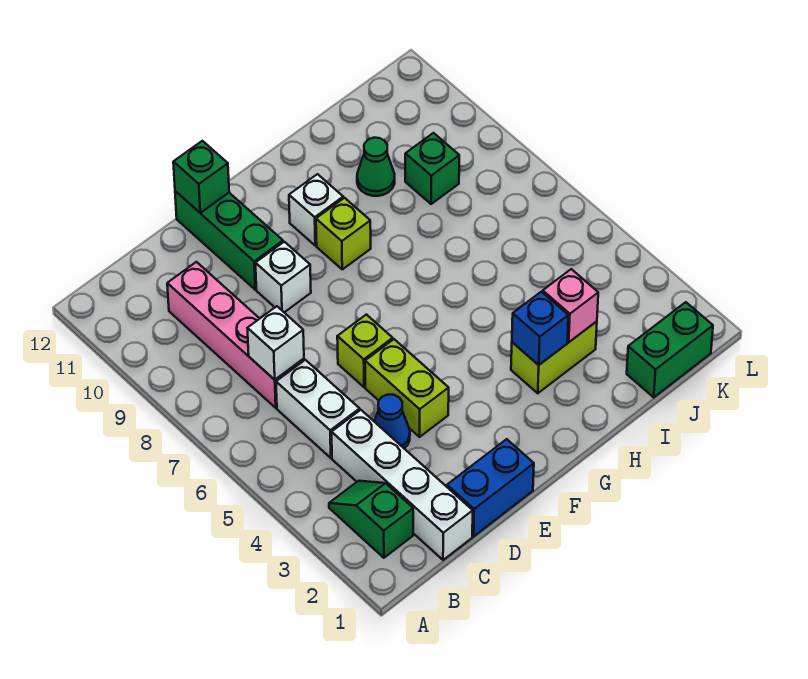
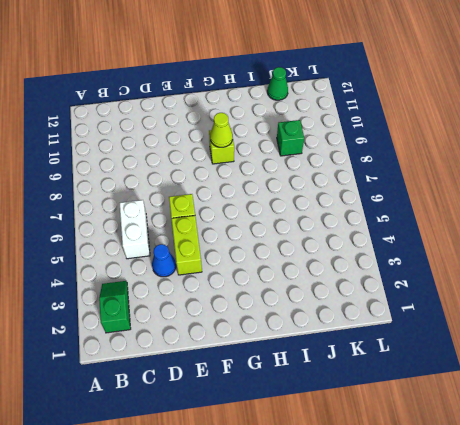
lime 1x1 cone [210,113,233,147] -> none
green 1x1 cone [267,67,288,100] -> green 1x1 cone moved to [357,138,395,196]
none -> white 1x4 brick [332,410,473,560]
none -> pink 1x4 brick [167,262,304,408]
none -> blue 1x2 brick [447,439,534,536]

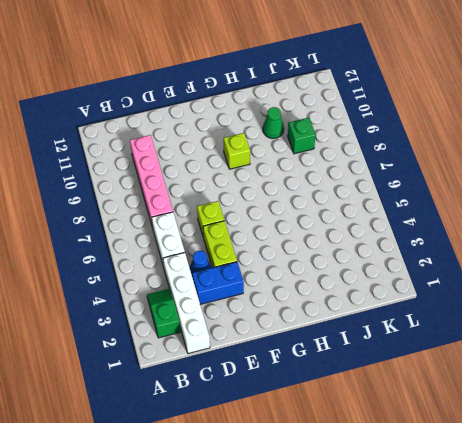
blue 1x2 brick [192,262,244,304] -> blue 1x2 brick moved to [447,439,534,536]
none -> white 1x1 brick [255,242,311,312]
none -> green 1x3 brick [175,191,283,290]
none -> white 1x1 brick [289,174,343,246]

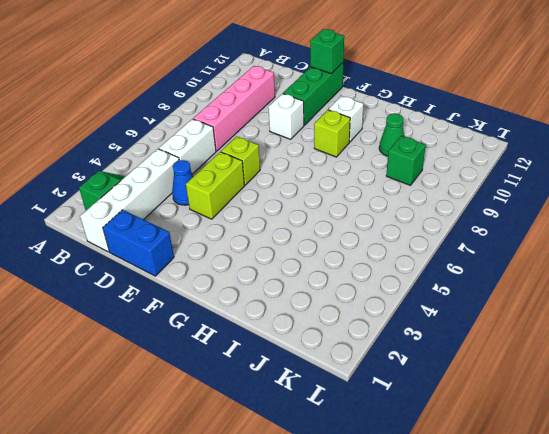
none -> lime 1x2 brick [511,321,597,393]
none -> green 1x2 brick [627,302,713,397]
none -> white 1x1 brick [247,306,304,380]

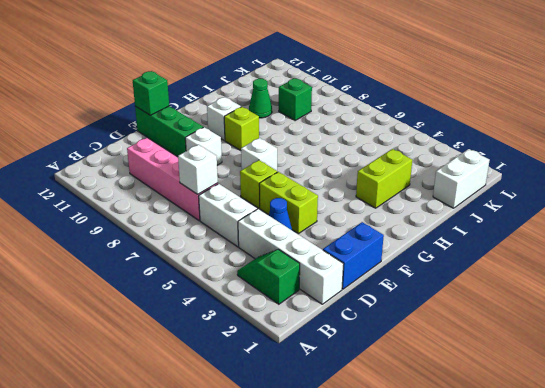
white 1x1 brick [241,138,277,171] -> none
white 1x2 brick [433,149,490,208] -> green 1x2 brick [627,302,713,397]
none -> blue 1x1 brick [512,292,568,365]
none -> pink 1x1 brick [543,269,598,342]

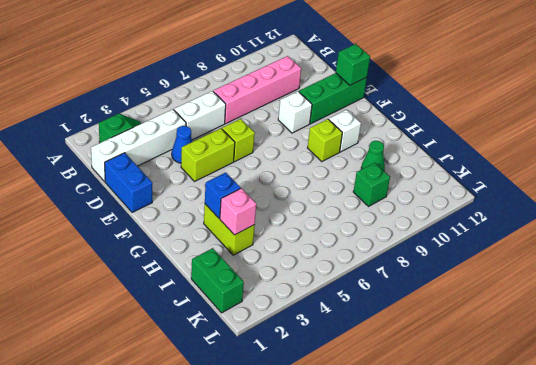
none -> white 1x1 brick [247,306,304,380]

